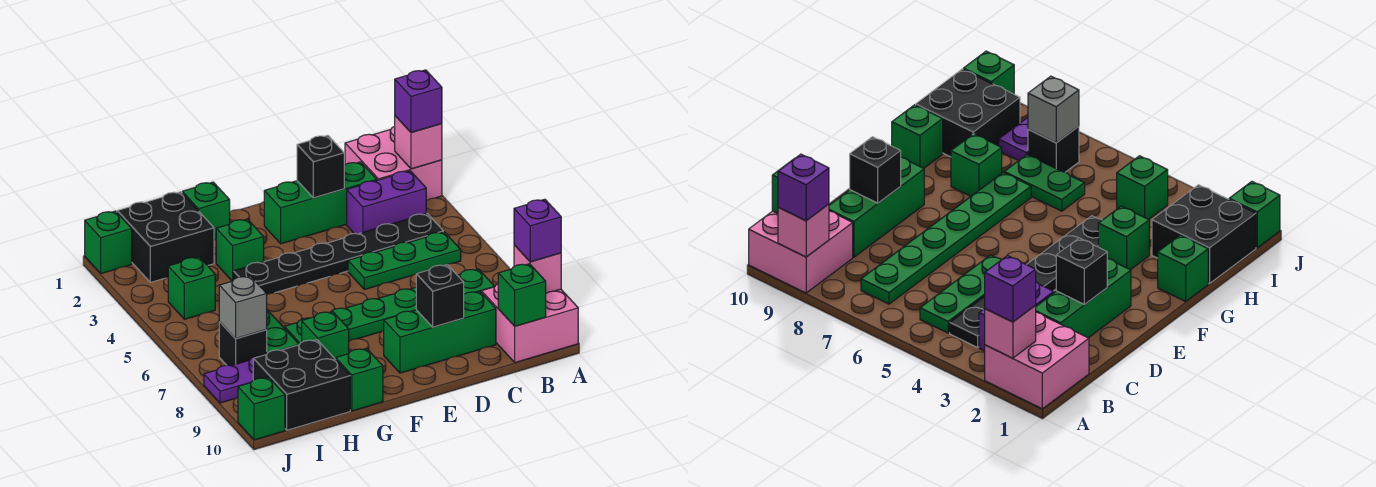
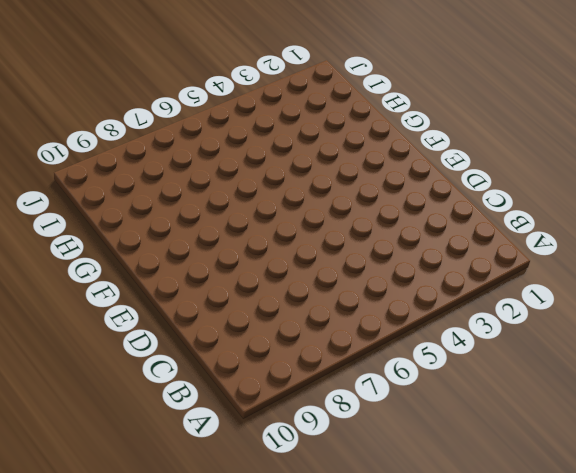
none -> pink 2x2 brick [345,126,442,201]
none -> pink 2x2 brick [481,284,578,363]
none -> purple 1x2 brick [347,171,426,234]

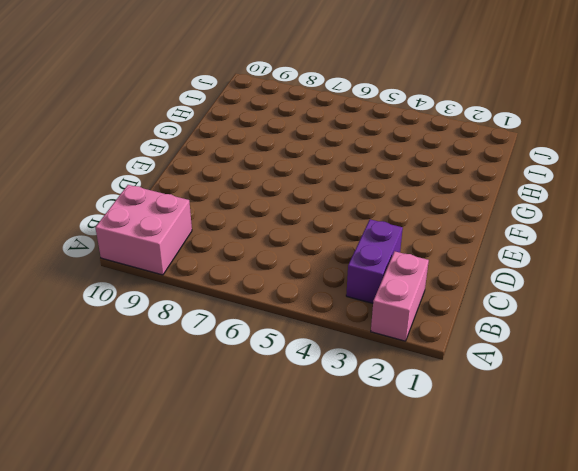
pink 1x2 brick [371,251,429,341] -> pink 2x2 brick [345,126,442,201]
none -> black 1x6 plate [233,213,443,294]
none -> green 1x3 plate [348,232,461,290]
none -> green 1x6 plate [285,269,495,344]

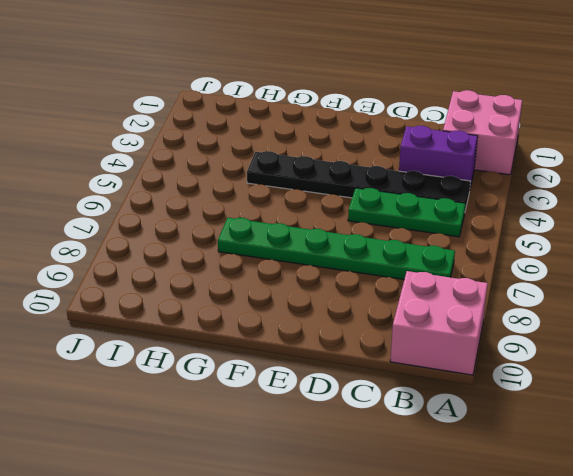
none -> green 1x3 brick [264,162,377,244]
none -> green 1x3 brick [384,291,496,373]
none -> green 1x1 brick [182,182,230,240]

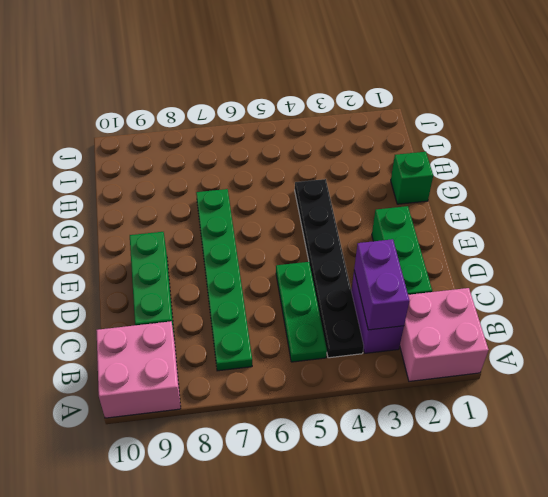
purple 1x2 brick [354,239,409,330] -> none
none -> green 1x1 brick [216,219,264,281]
none -> green 1x1 brick [302,311,349,360]
none -> green 1x1 brick [336,348,383,411]

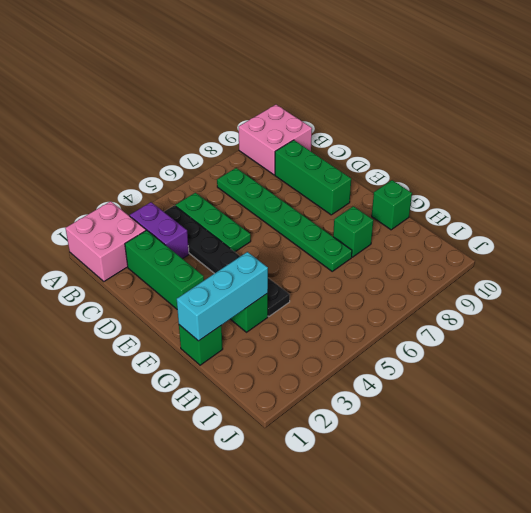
cyan 1x3 brick [177,252,268,341] -> none
none -> black 2x2 brick [117,192,214,282]
none -> green 1x2 plate [266,310,299,353]
none -> black 2x2 brick [253,340,350,430]

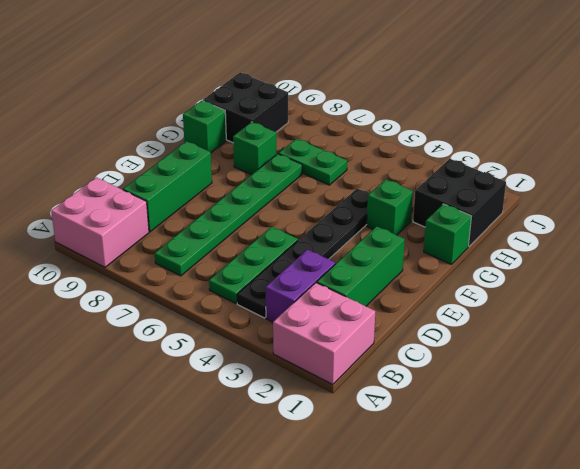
none -> green 1x1 brick [168,257,215,319]
none -> black 1x1 brick [219,322,267,366]
none -> purple 1x2 plate [204,356,260,403]

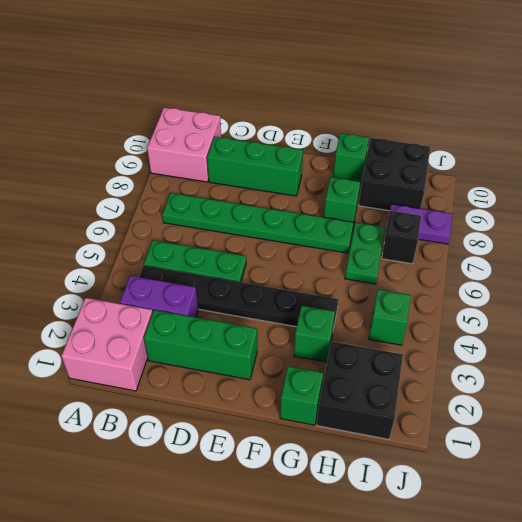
none -> green 1x1 brick [85,211,132,274]
none -> green 1x1 brick [238,377,285,440]
none -> pink 1x1 brick [395,116,442,169]

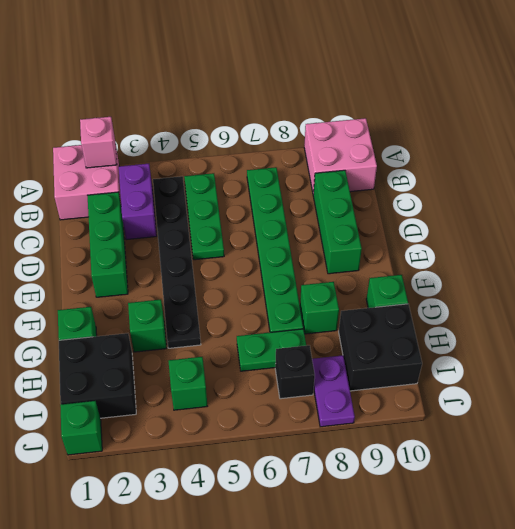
none -> green 1x1 brick [238,377,285,440]
none -> pink 1x1 brick [514,245,561,293]
none -> green 1x1 brick [498,264,546,326]

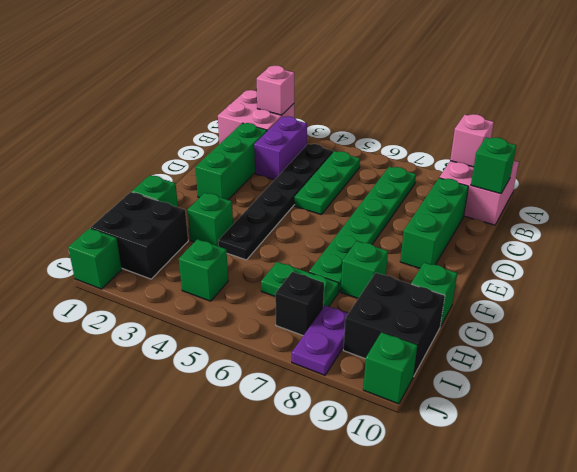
none -> black 1x1 brick [297,135,344,198]
none -> black 1x1 brick [416,265,464,327]
none -> grey 1x1 brick [219,276,267,339]

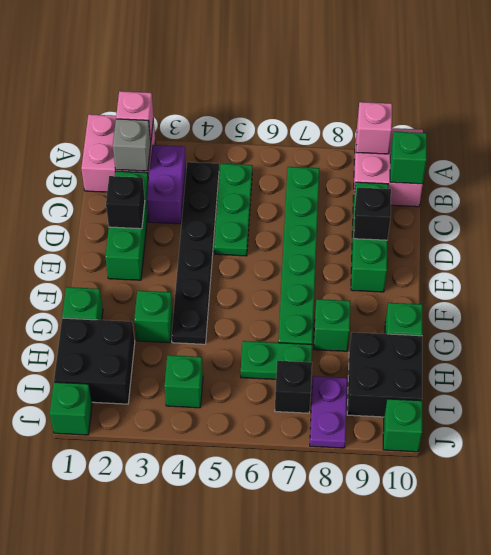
grey 1x1 brick [113,119,151,171] -> grey 1x1 brick moved to [219,276,267,339]
none -> purple 1x1 brick [395,70,442,133]
none -> purple 1x1 brick [514,199,561,262]

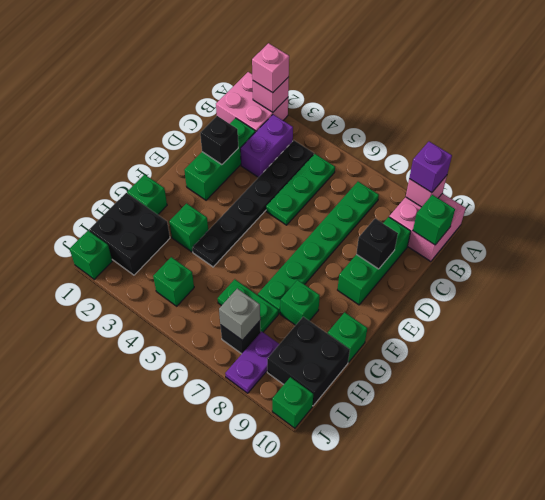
pink 1x1 brick [252,43,289,93] -> purple 1x1 brick [395,70,442,133]

